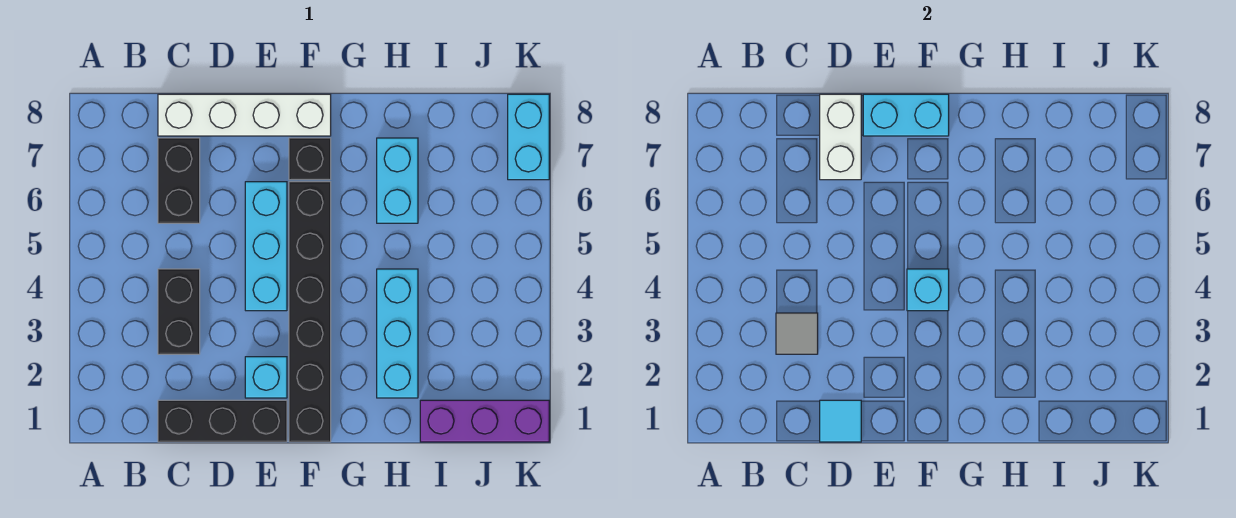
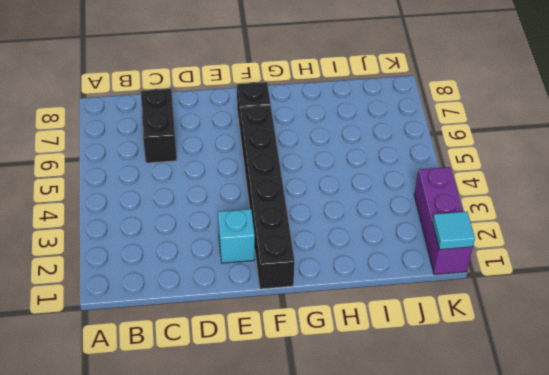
purple 1x3 brick [414,167,473,275] -> purple 1x3 brick turned to [420,400,549,442]
cyan 1x1 tile [433,212,475,250] -> cyan 1x1 tile moved to [820,400,861,442]
none -> black 1x3 brick [158,400,287,442]
none -> black 1x2 brick [158,269,200,354]
none -> white 1x4 brick [158,94,331,136]

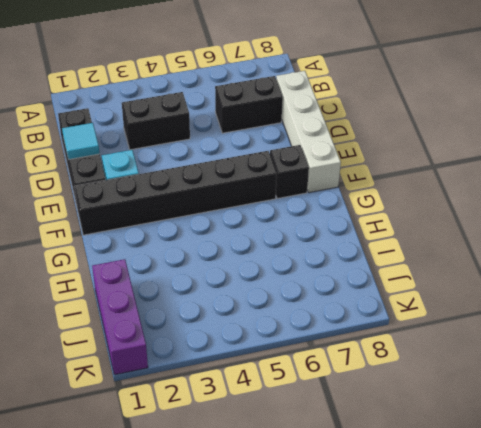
none -> cyan 1x3 brick [245,182,287,311]
none -> cyan 1x3 brick [377,269,418,398]
none -> cyan 1x2 brick [377,138,418,223]

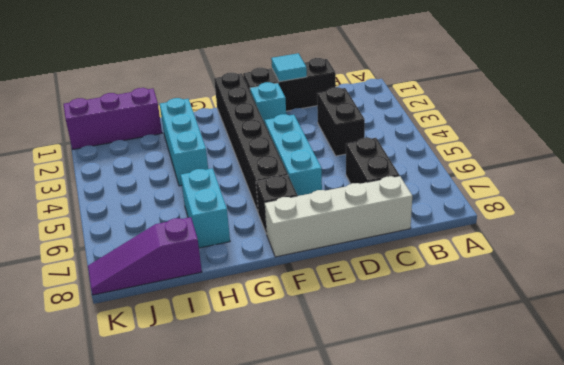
purple 1x3 slope [88,217,202,295] -> cyan 1x2 brick [508,94,549,180]
none -> grey 1x1 tile [776,313,818,354]
none -> white 1x2 brick [820,94,861,180]
none -> cyan 1x2 brick [863,94,949,136]

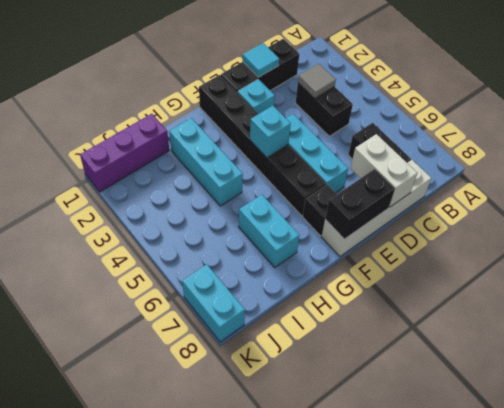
black 1x2 brick [325,169,395,239] -> cyan 1x2 brick [863,94,949,136]

